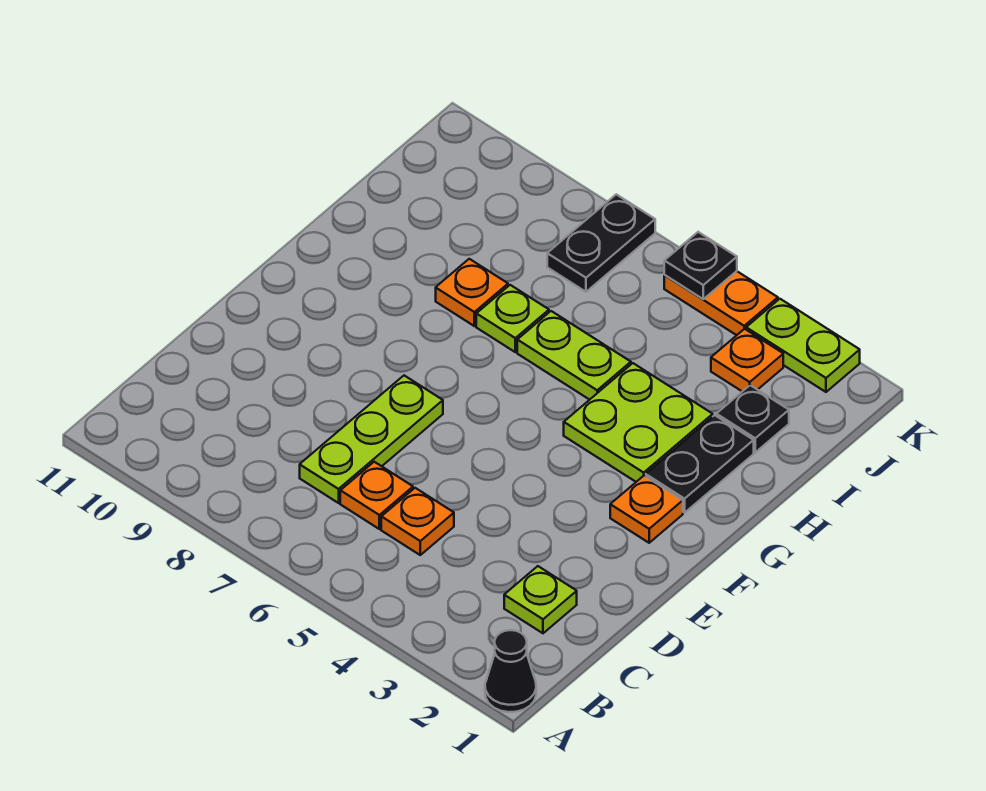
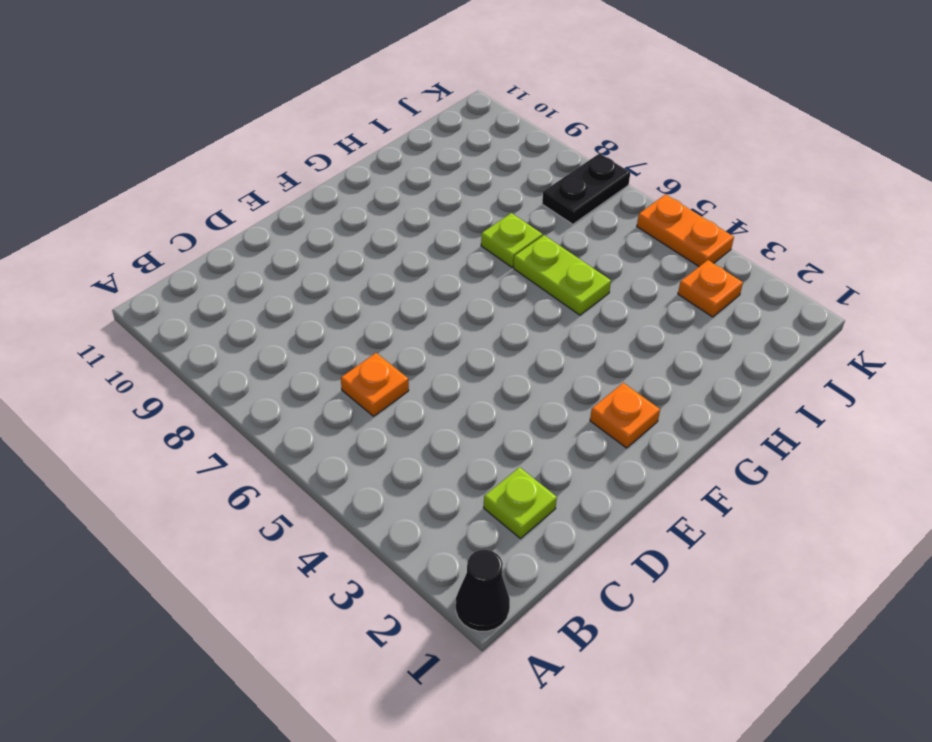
none -> orange 1x1 plate [381,488,454,555]
none -> lime 1x3 plate [300,376,443,503]
none -> black 1x2 plate [646,415,754,513]

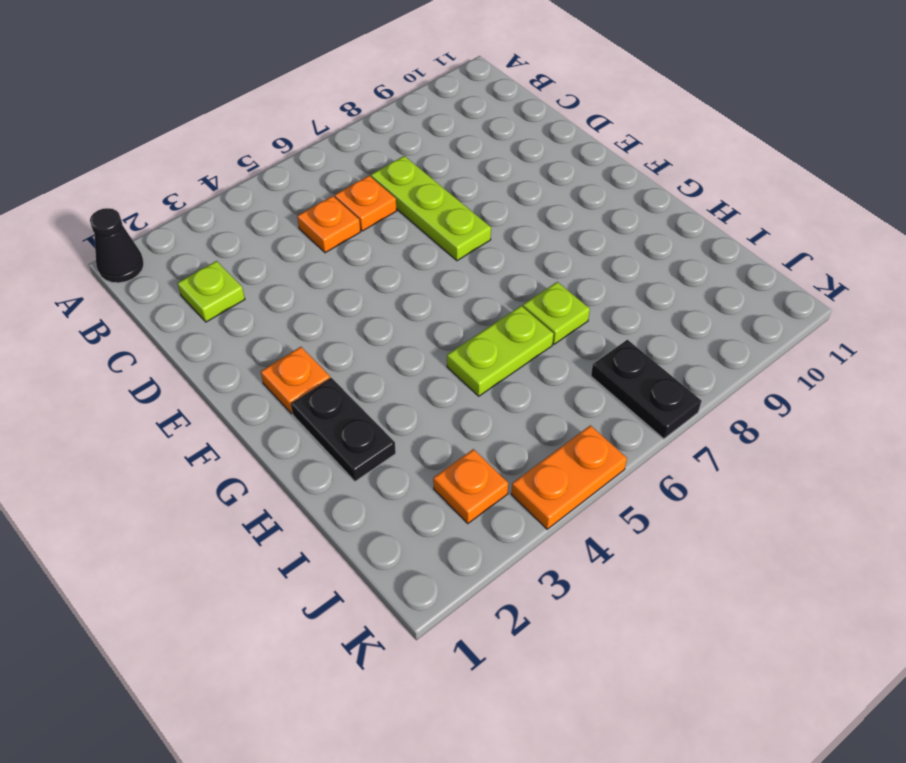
none -> lime 2x2 plate [564,363,713,482]
none -> orange 1x1 plate [436,259,508,326]
none -> black 1x1 plate [716,385,789,452]

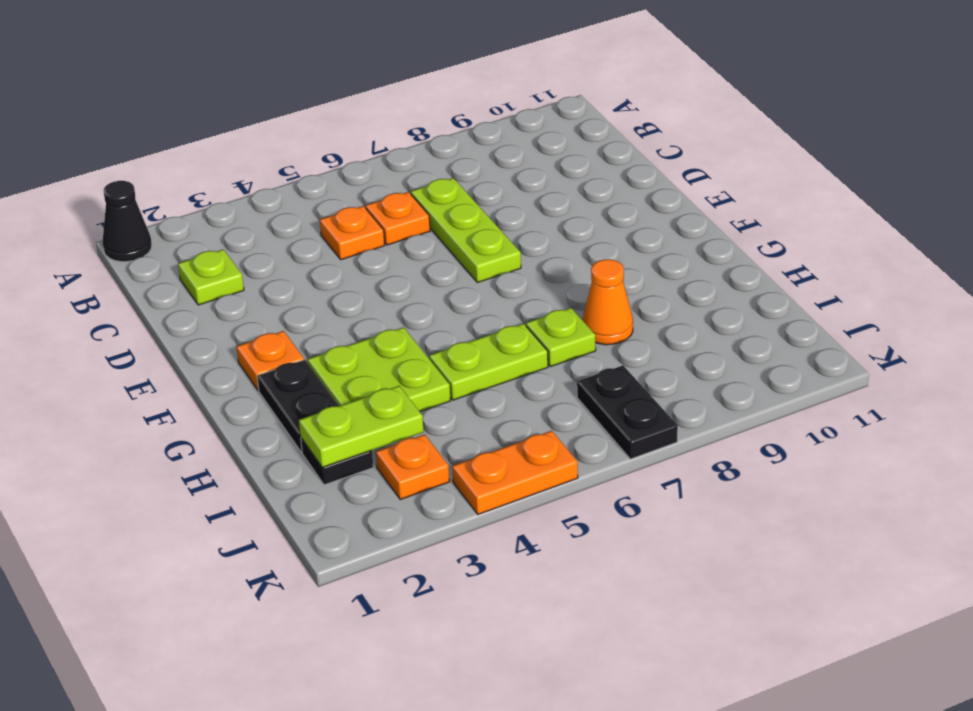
orange 1x1 cone [583,259,633,345] -> orange 1x1 plate [436,259,508,326]
lime 1x2 plate [299,386,424,467] -> lime 1x2 plate moved to [746,299,860,392]
none -> black 1x1 plate [664,232,737,299]

